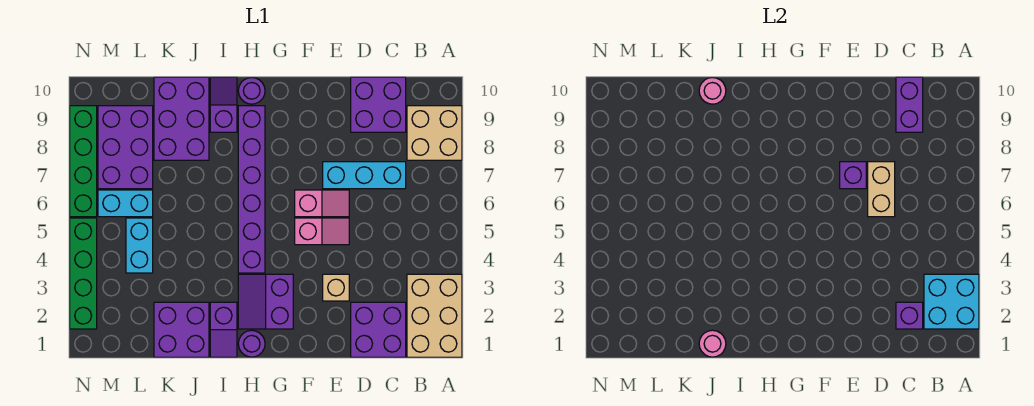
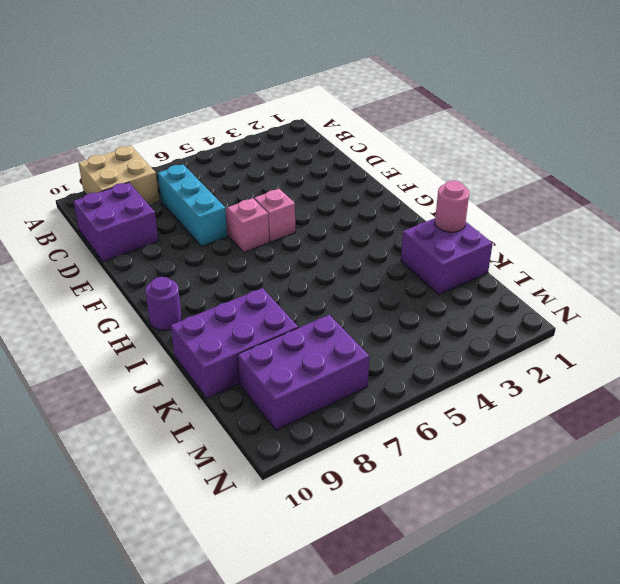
none -> tan 2x3 brick [407,274,462,357]
none -> purple 2x2 brick [351,302,406,357]
none -> tan 1x1 brick [323,274,349,301]

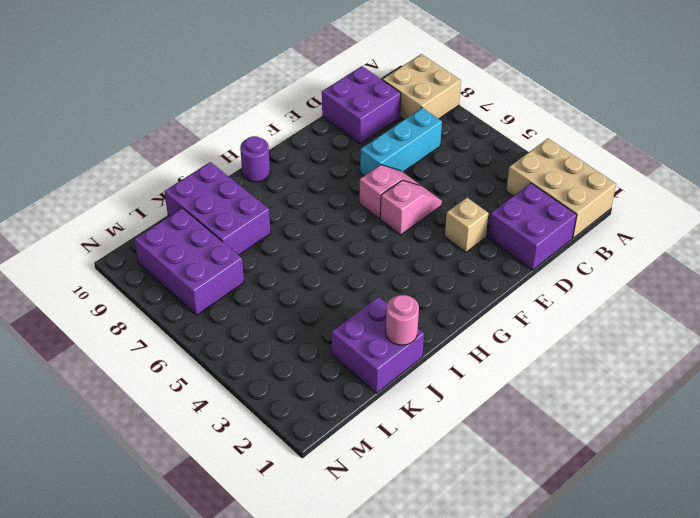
none -> purple 2x2 slope [238,274,293,329]
none -> purple 1x1 round brick [238,330,265,357]
none -> purple 1x6 brick [238,106,265,273]

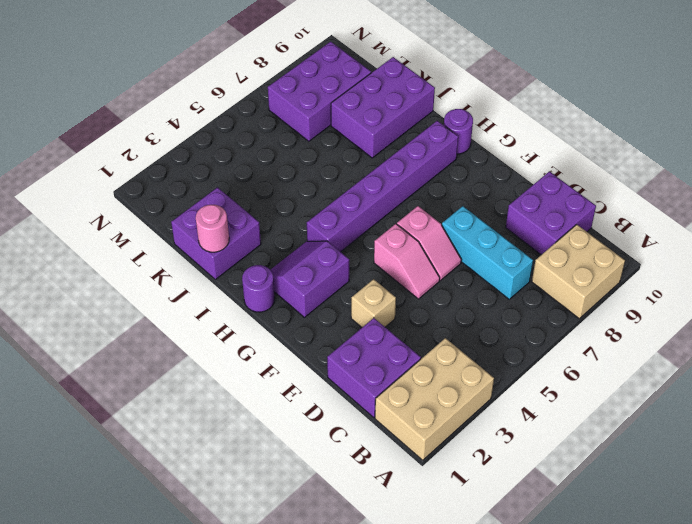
none -> purple 1x2 slope [210,302,237,357]
none -> purple 1x2 slope [210,77,237,132]
none -> cyan 1x2 brick [126,218,153,273]

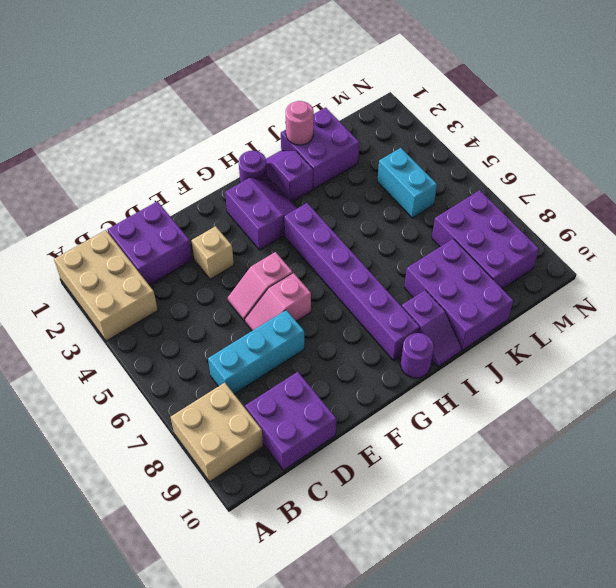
none -> cyan 1x2 brick [98,190,153,217]
none -> green 1x4 brick [70,218,97,329]
none -> green 1x4 brick [70,106,97,217]

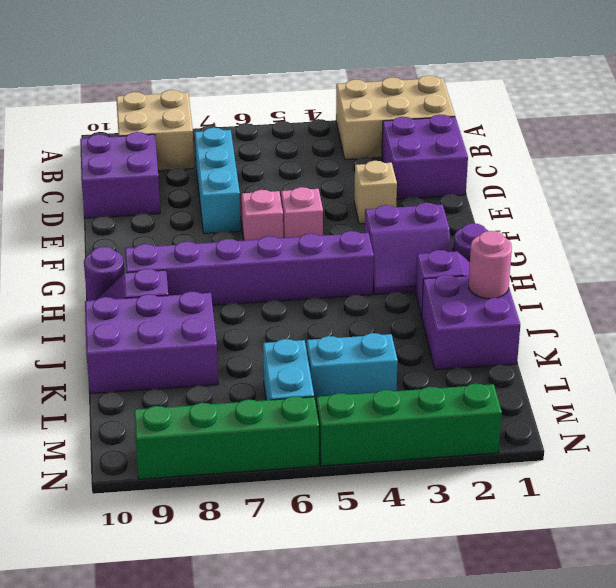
none -> purple 2x3 brick [98,106,153,189]
none -> cyan 2x2 brick [924,274,979,329]
none -> purple 1x1 brick [896,302,923,329]

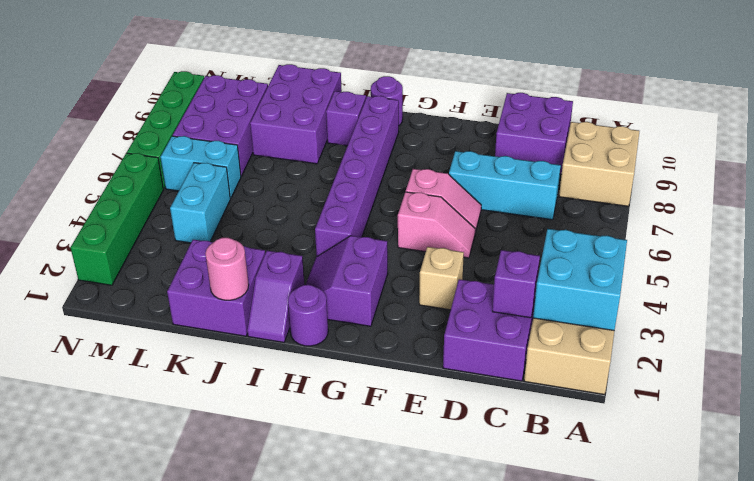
none -> purple 1x2 brick [896,77,923,132]
none -> tan 1x2 brick [868,162,895,217]
none -> purple 1x1 brick [840,162,866,189]

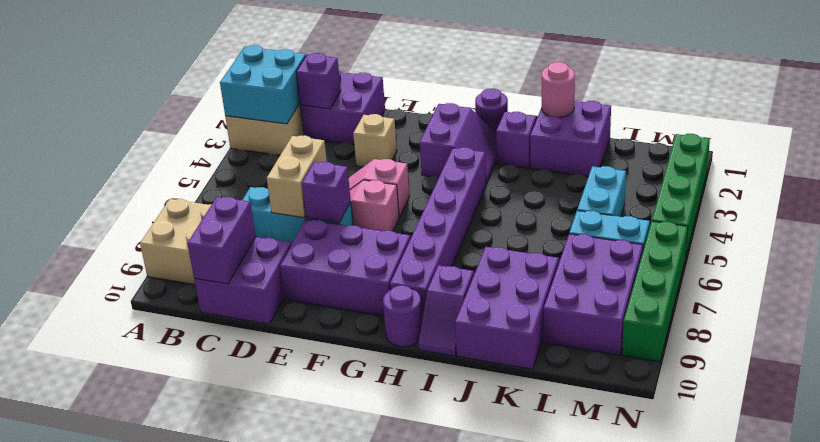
purple 2x3 brick [280,220,411,316] -> none
none -> pink 1x1 round brick [699,78,726,104]

